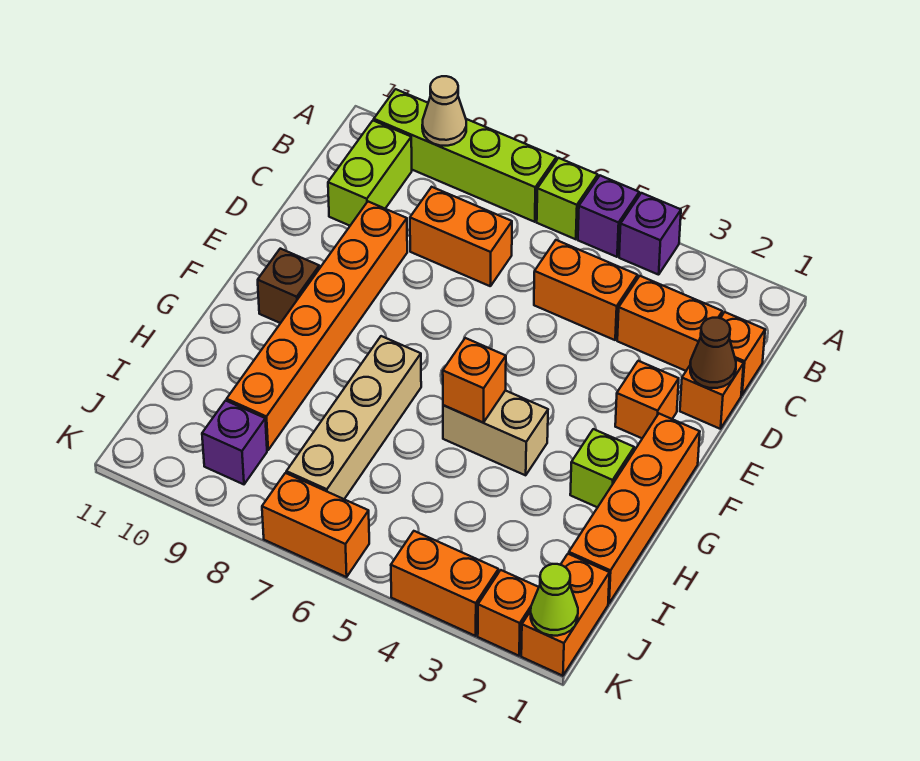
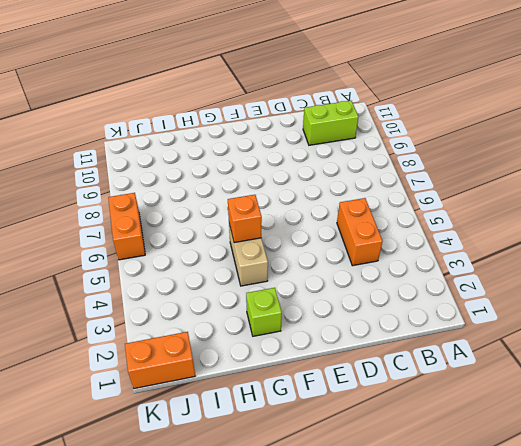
none -> purple 1x1 brick [619,193,681,275]
none -> purple 1x1 brick [578,176,639,257]
none -> lime 1x1 brick [537,158,598,239]

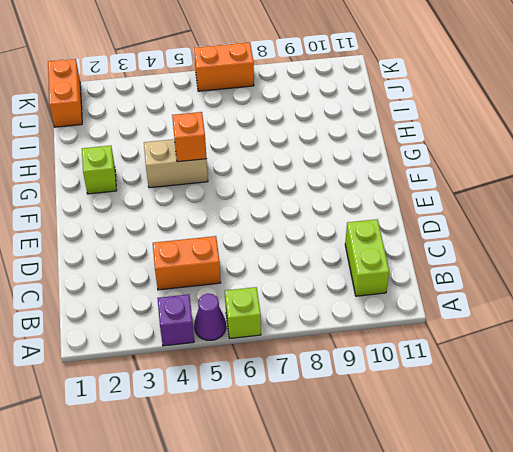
purple 1x1 cone [194,294,226,340] -> purple 1x1 brick [578,176,639,257]
none -> lime 1x4 brick [374,89,556,222]
none -> orange 1x1 brick [721,312,765,395]
none -> orange 1x2 brick [617,276,722,371]

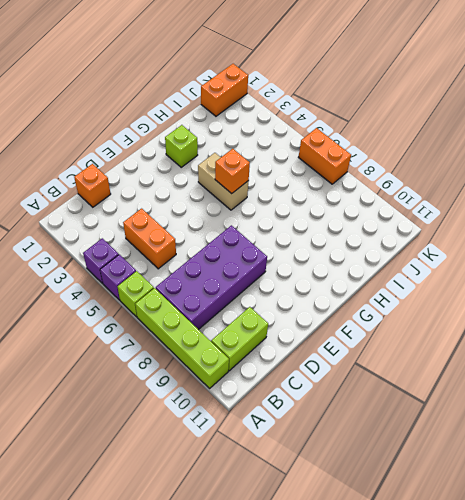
purple 2x4 brick [156,225,267,330] -> orange 1x2 brick [410,187,512,286]
none -> orange 1x2 brick [617,276,722,371]
none -> orange 1x1 brick [680,359,744,429]
none -> orange 1x6 brick [227,202,407,450]

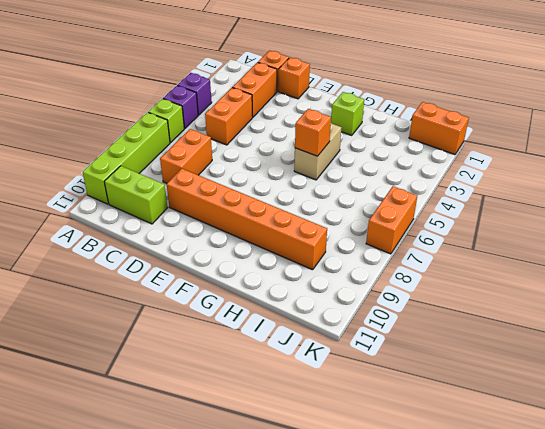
none -> orange 1x1 brick [615,361,679,438]
none -> orange 1x4 brick [569,414,700,603]
none -> brown 1x1 brick [258,249,319,323]

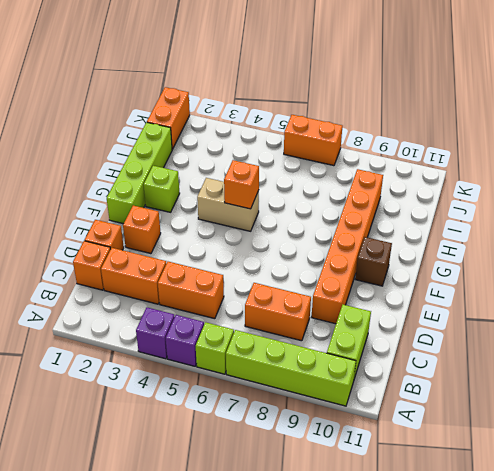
lime 1x4 brick [107,122,172,224] -> orange 1x4 brick [569,414,700,603]
none -> tan 1x4 brick [286,336,421,499]
none -> purple 1x1 brick [202,401,267,484]
none -> orange 1x1 brick [478,570,539,656]

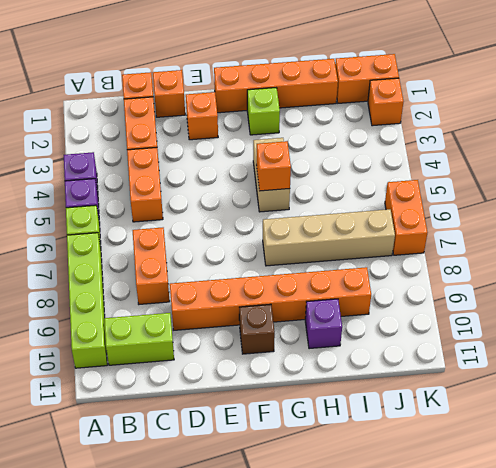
purple 1x1 brick [305,299,342,349] -> purple 1x1 brick moved to [202,401,267,484]
none -> orange 1x2 brick [391,531,498,636]
none -> tan 1x1 cone [422,76,466,146]
none -> brown 1x1 cone [690,318,736,388]

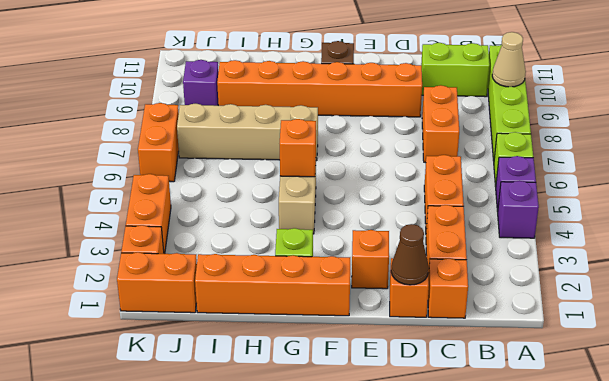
none -> lime 1x1 cone [531,564,578,636]

